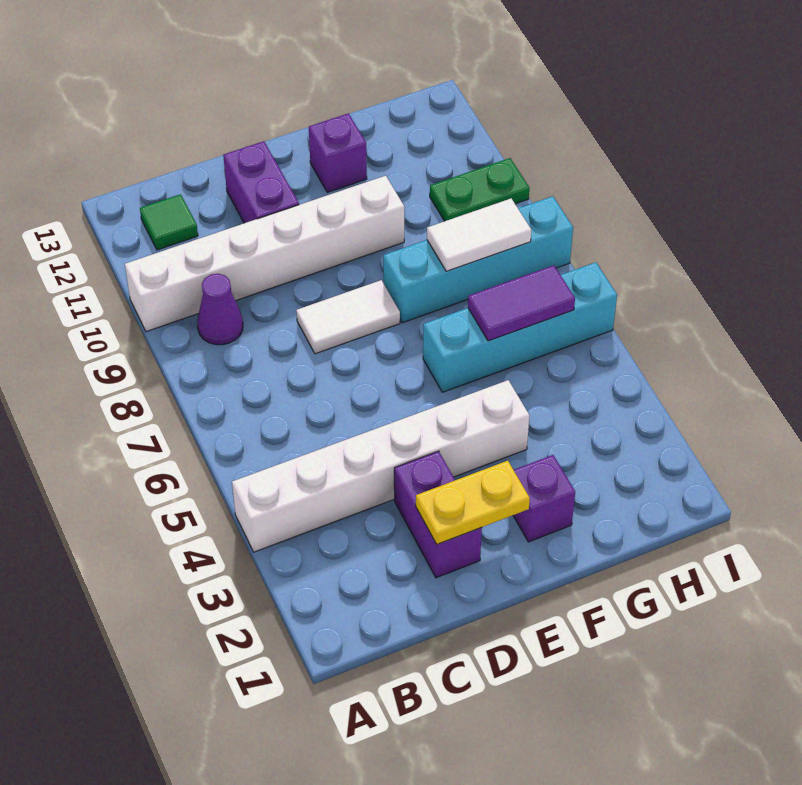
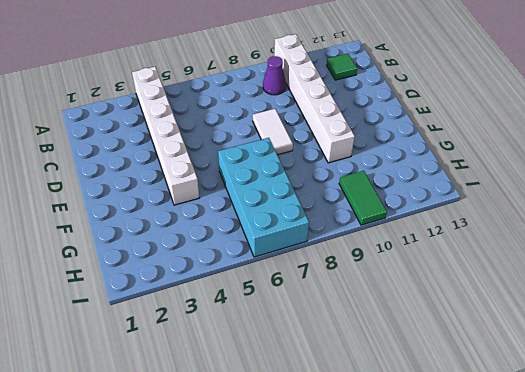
cyan 2x4 brick [218,138,309,257] -> cyan 1x4 brick [423,262,617,392]
green 1x2 tile [339,171,387,225] -> green 1x2 plate [430,158,529,221]
none -> purple 1x2 brick [394,451,482,578]
none -> purple 1x2 brick [223,141,299,223]
none -> purple 1x1 brick [513,455,575,542]

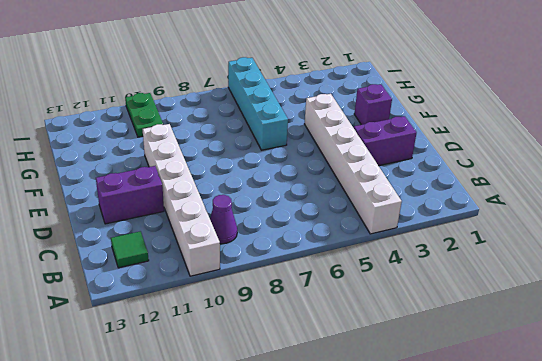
none -> white 1x2 tile [296,280,400,354]
none -> cyan 1x4 brick [383,196,573,323]
none -> purple 1x1 brick [309,113,367,192]

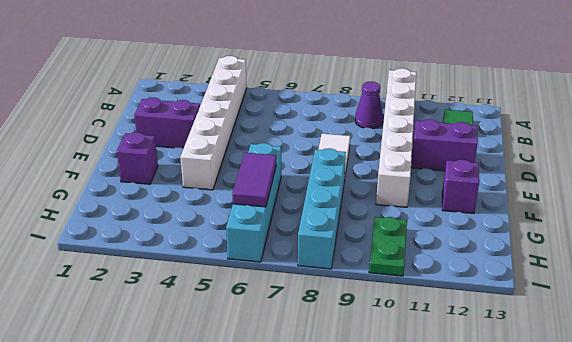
none -> yellow 1x2 plate [416,461,530,544]
none -> white 1x2 tile [427,198,531,271]

